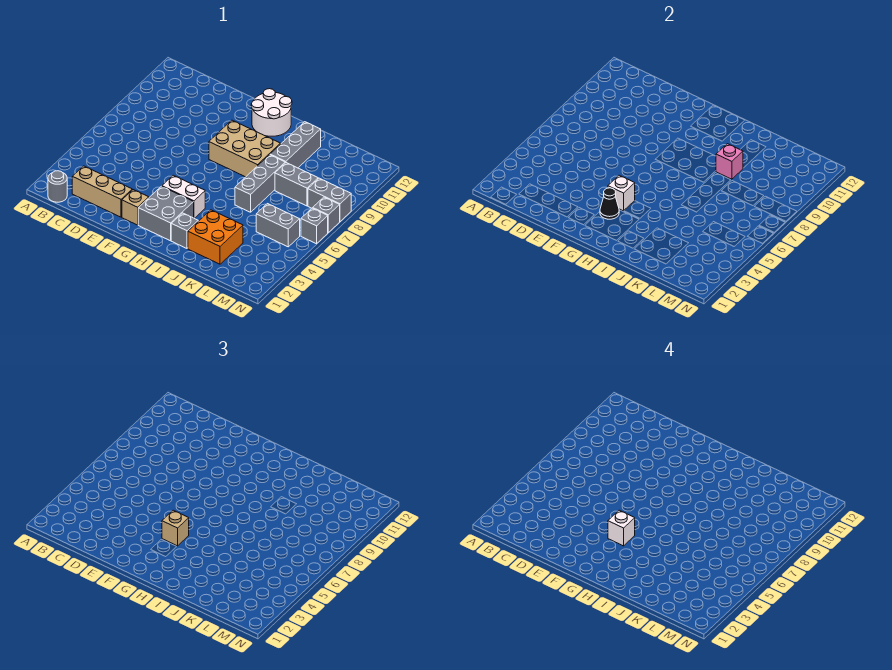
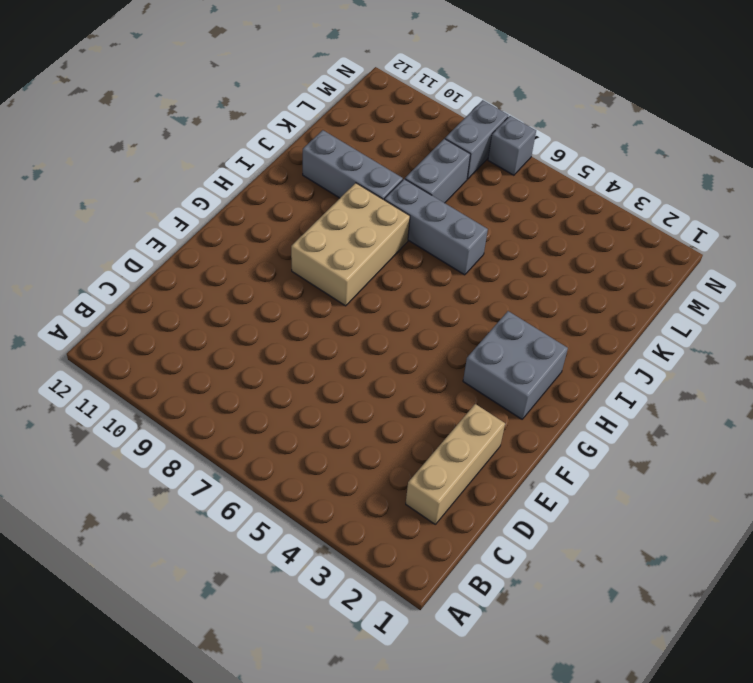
none -> grey 1x1 round brick [48,171,67,202]
none -> tan 1x1 brick [122,190,149,225]
none -> white 1x2 brick [162,175,205,219]

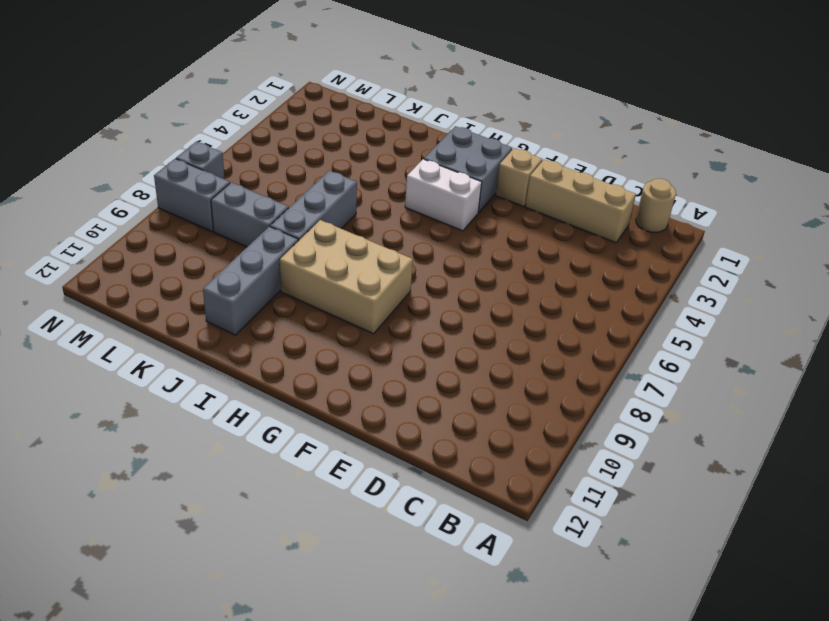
tan 1x1 round brick [636,179,676,232] -> grey 1x1 round brick [48,171,67,202]
none -> white 2x2 round brick [251,89,292,136]
none -> grey 1x1 brick [171,213,198,248]
none -> orange 2x2 brick [188,210,243,264]

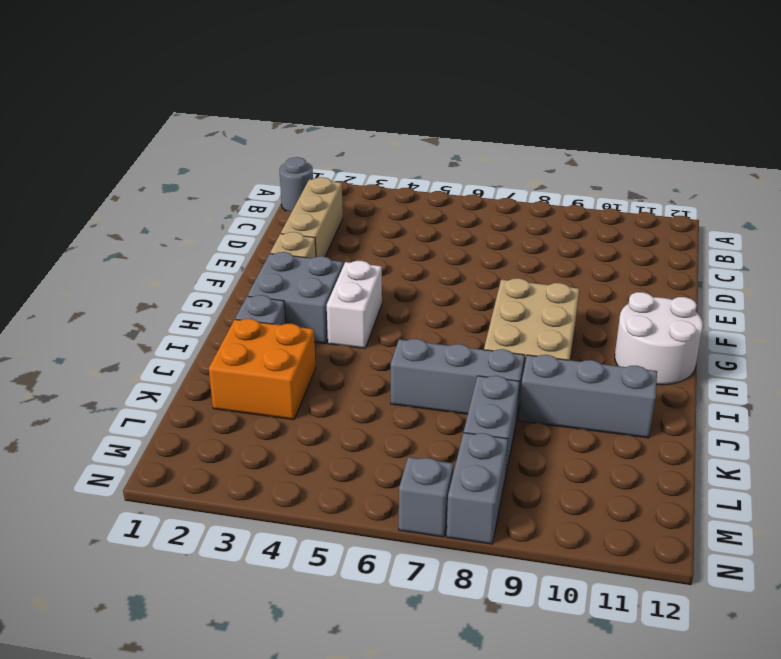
none -> grey 1x2 brick [256,204,300,247]
none -> grey 1x1 brick [301,208,328,244]
none -> black 1x1 cone [600,188,619,219]

